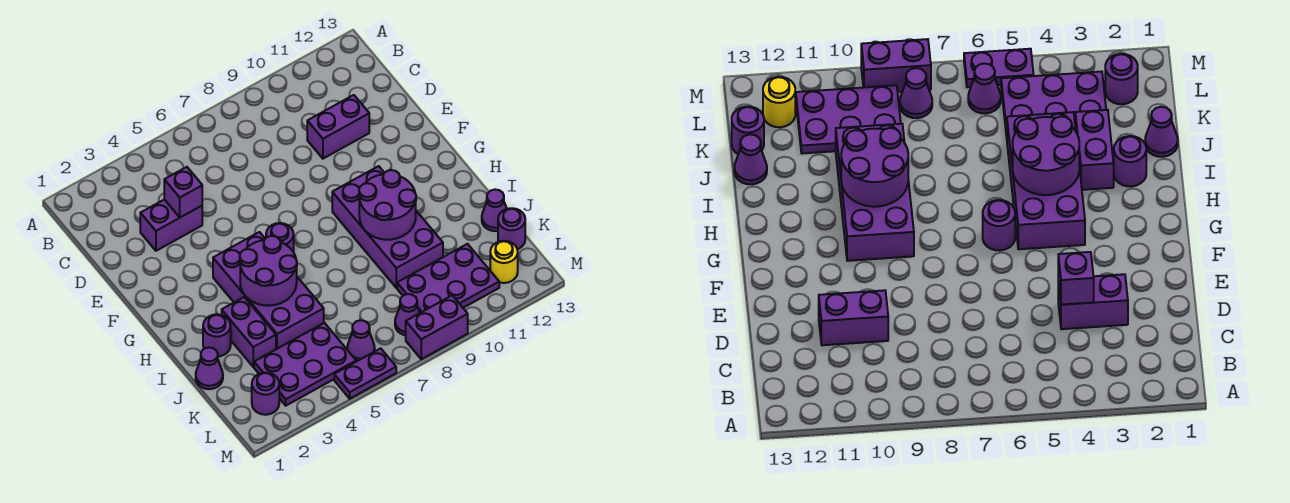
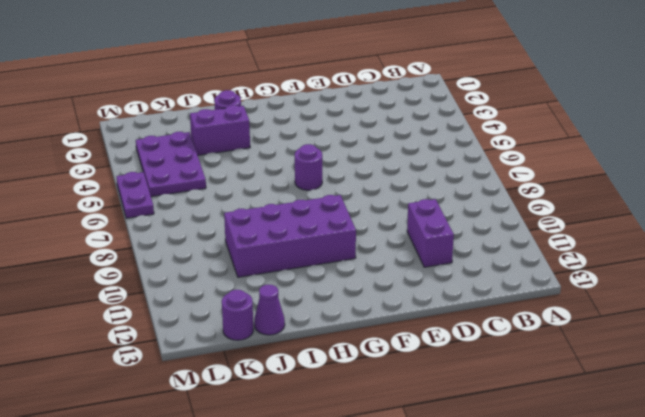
none -> purple 1x2 brick [140,200,202,251]
none -> purple 2x4 brick [213,232,324,349]
none -> purple 1x1 cone [196,348,223,389]

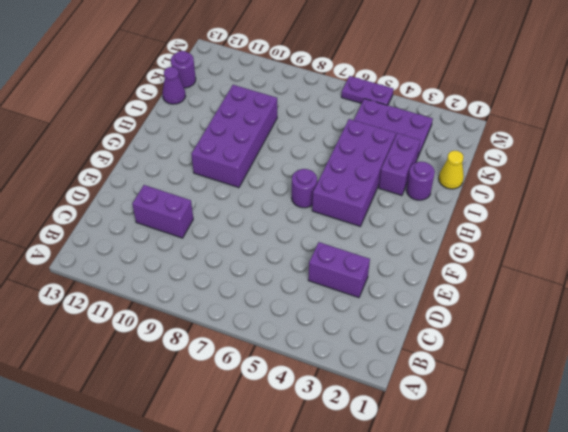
yellow 1x1 cone [439,151,464,189] -> purple 1x1 cone [196,348,223,389]
none -> purple 2x3 plate [397,244,499,313]
none -> purple 1x1 round brick [252,372,279,415]
none -> purple 1x1 cone [347,320,375,361]

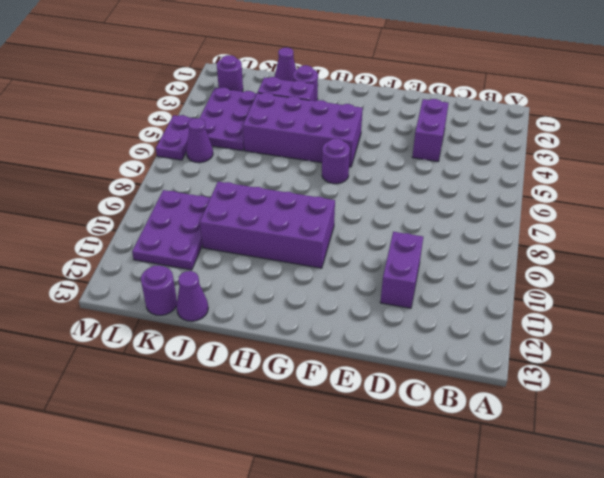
none -> purple 1x1 cone [395,294,420,335]
none -> yellow 1x1 round brick [490,241,518,283]
none -> purple 1x2 brick [406,296,468,359]

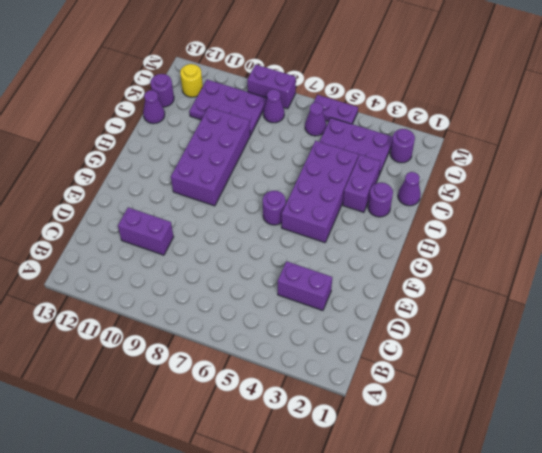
none -> purple 1x1 brick [164,167,202,217]
none -> purple 2x2 round brick [240,236,297,306]
none -> purple 2x2 round brick [359,170,416,240]

